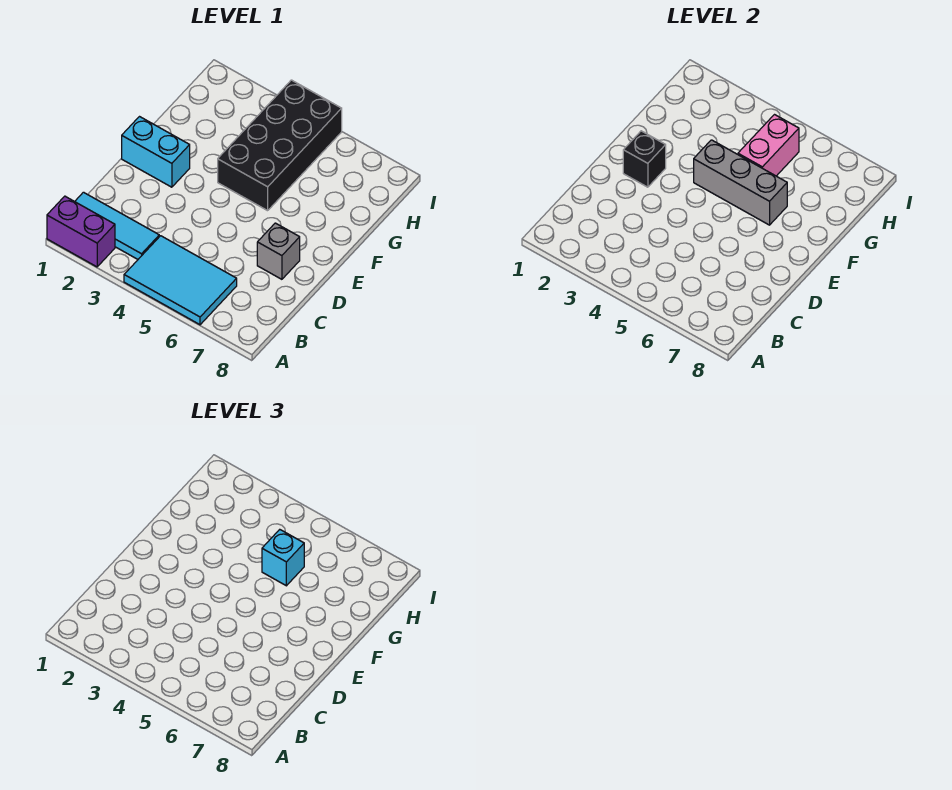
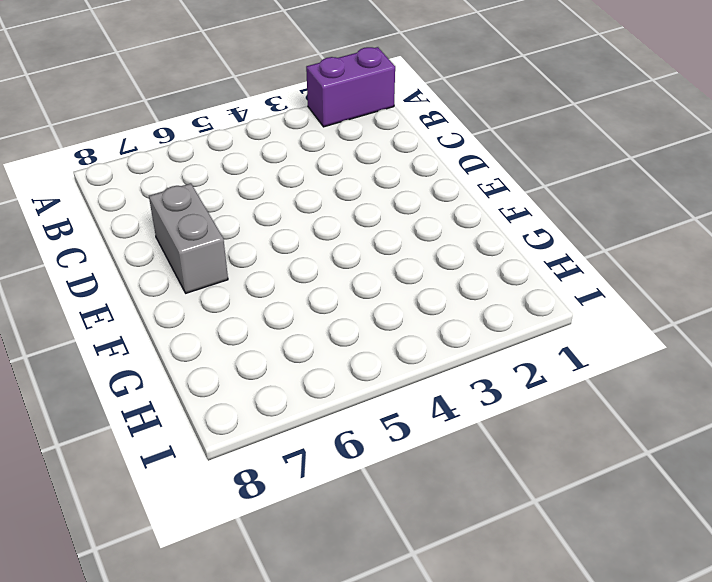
grey 1x2 brick [149,183,228,293] -> grey 1x1 brick [257,223,300,279]
none -> cyan 2x3 tile [124,236,237,325]
none -> cyan 1x3 tile [75,192,159,259]

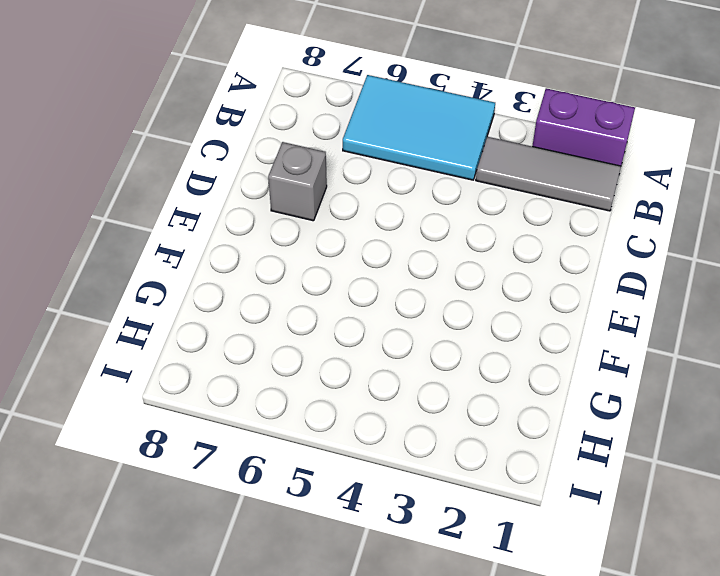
grey 1x3 tile [476,137,621,211] -> cyan 1x3 tile [75,192,159,259]
none -> cyan 1x2 brick [122,117,190,187]
none -> black 2x4 brick [218,80,342,211]

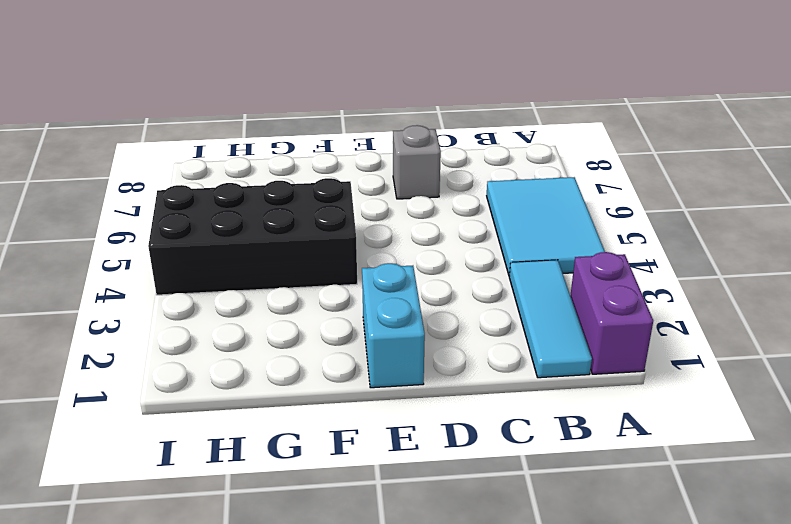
none -> black 1x1 brick [623,131,666,187]
none -> grey 1x3 brick [694,140,787,225]

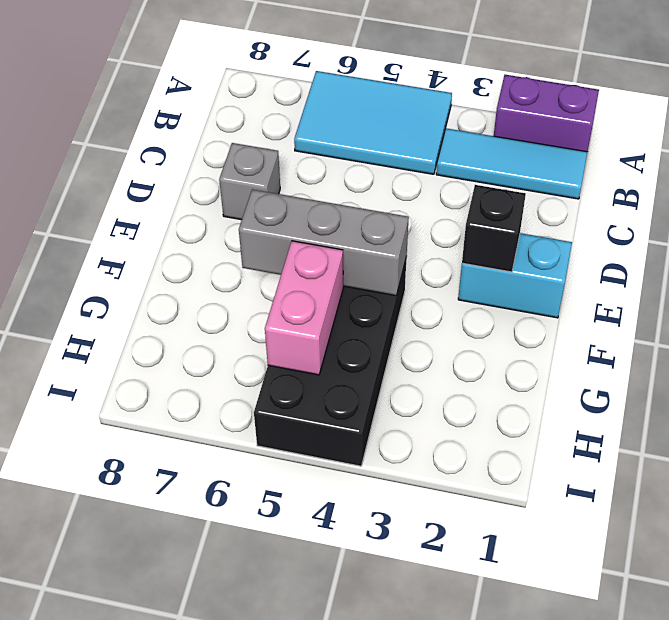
none -> cyan 1x1 brick [262,530,304,586]

